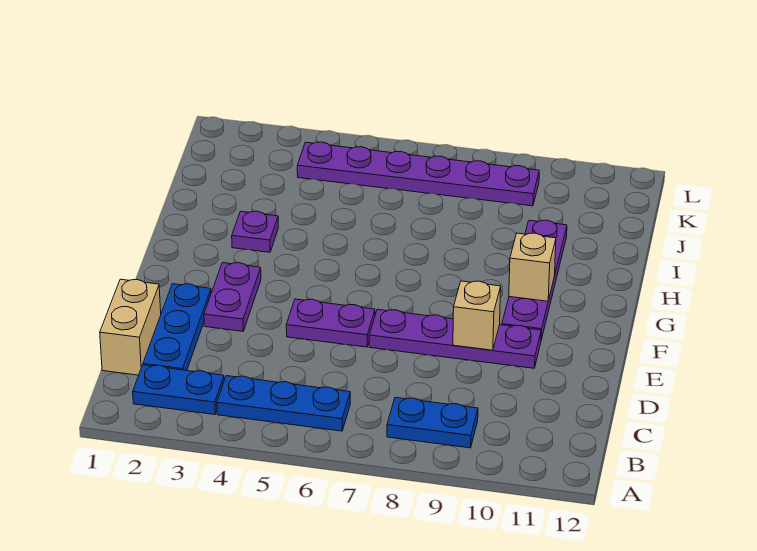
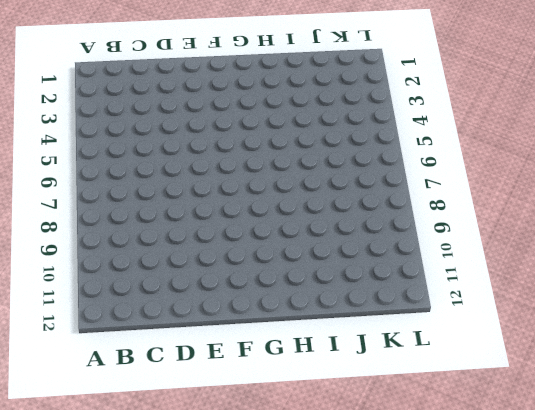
none -> blue 1x2 plate [133,365,224,415]
none -> blue 1x3 plate [217,376,350,431]
none -> blue 1x2 plate [387,397,478,448]

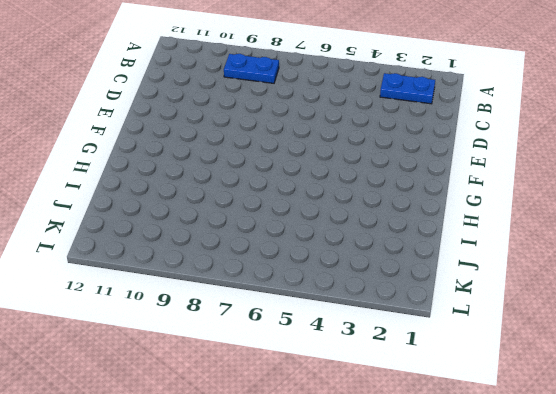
none -> blue 1x3 plate [217,376,350,431]
none -> tan 1x2 brick [100,279,161,375]
none -> blue 1x3 plate [143,284,211,370]

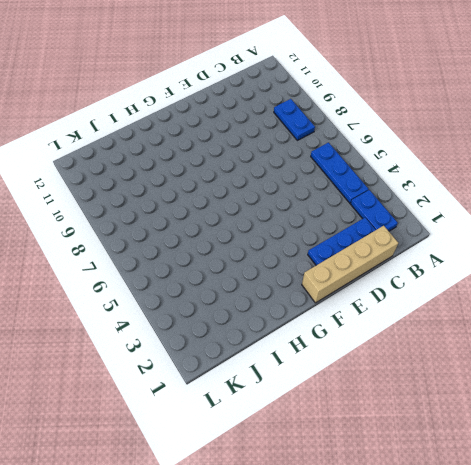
tan 1x4 brick [302,226,398,303] -> tan 1x2 brick [100,279,161,375]
none -> purple 1x2 plate [204,263,261,331]
none -> purple 1x2 plate [286,299,375,347]
none -> purple 1x4 plate [369,309,541,368]

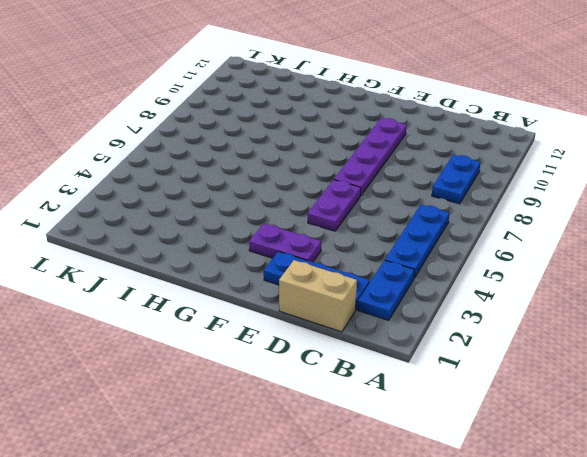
none -> purple 1x4 plate [502,220,567,340]
none -> purple 1x1 plate [232,211,278,252]
none -> purple 1x6 plate [297,142,539,206]

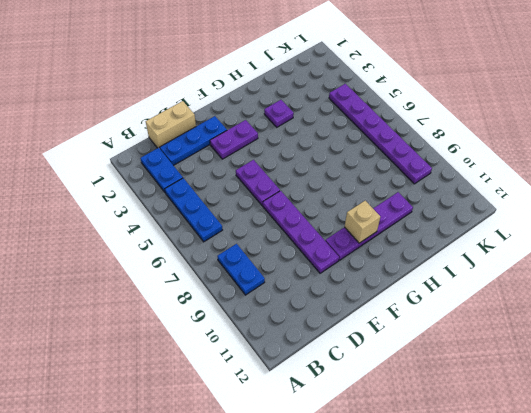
none -> tan 1x1 brick [453,281,501,350]

